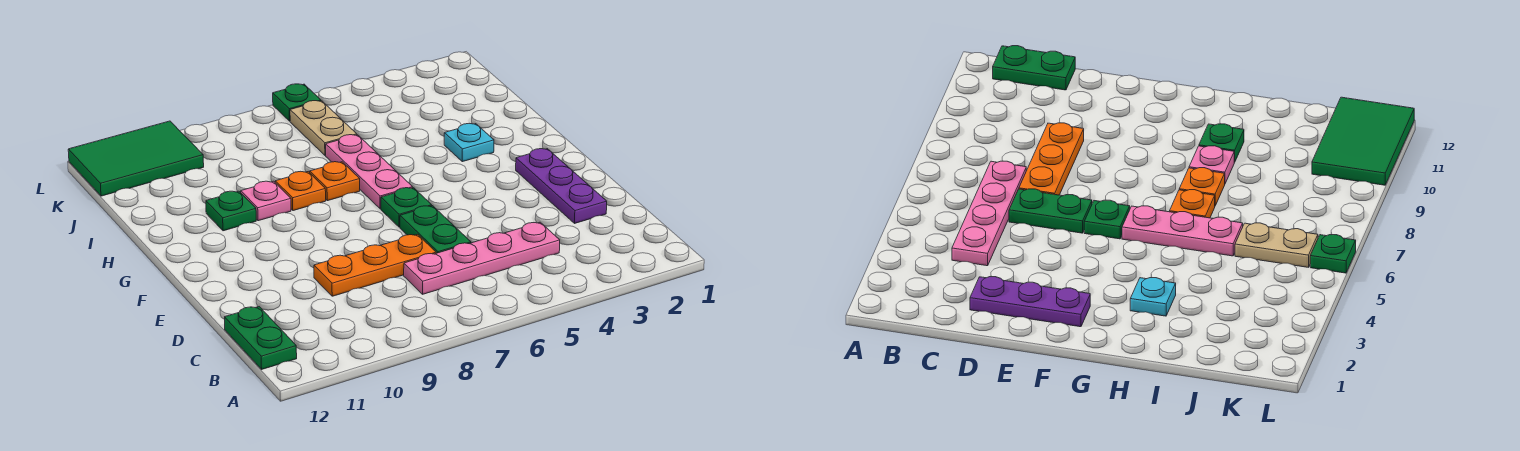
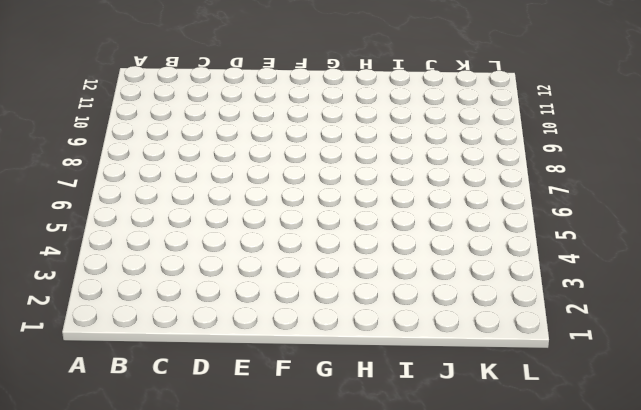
none -> green 1x2 plate [225,307,297,369]
none -> pink 1x4 plate [404,222,560,294]
none -> purple 1x3 plate [516,149,607,224]

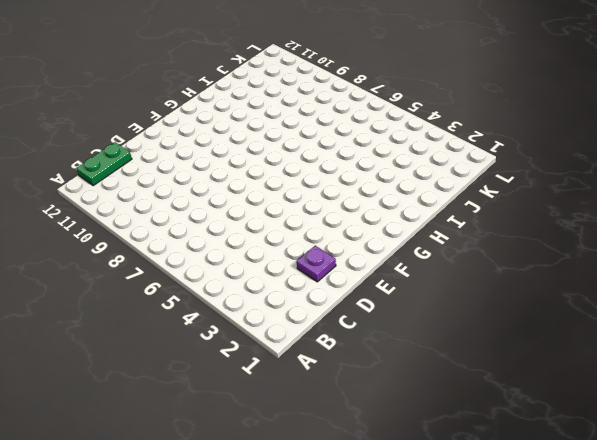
purple 1x1 plate [297,246,336,282] -> purple 1x3 plate [516,149,607,224]
none -> pink 1x4 plate [404,222,560,294]
none -> green 1x2 plate [400,206,471,253]
none -> orange 1x3 plate [314,234,436,296]

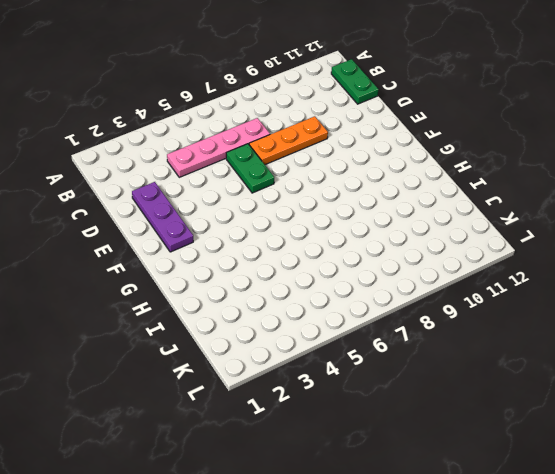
none -> green 1x1 plate [381,188,432,227]
none -> pink 1x3 plate [326,135,413,209]
none -> cyan 1x1 plate [444,123,494,162]

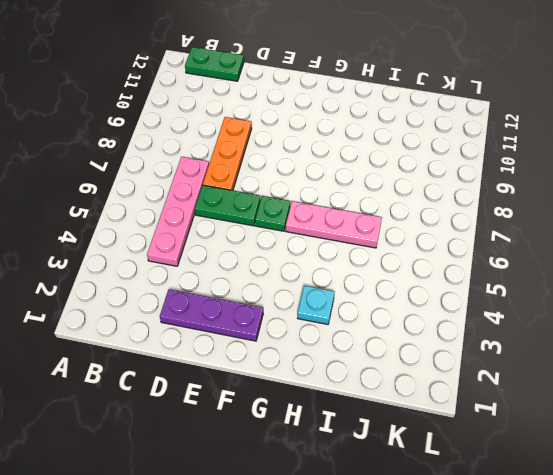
none -> orange 1x1 plate [310,162,360,201]
none -> orange 1x1 plate [275,171,326,211]
none -> pink 1x1 plate [241,181,291,221]

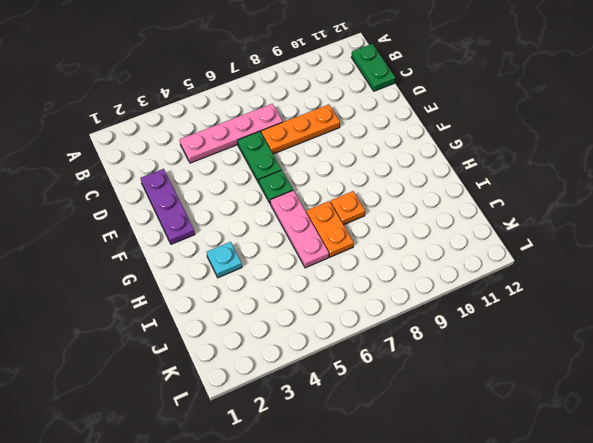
orange 1x2 plate [306,201,354,257] -> orange 1x1 plate [310,162,360,201]
none -> pink 1x1 plate [241,181,291,221]
none -> green 1x1 plate [206,191,256,231]
none -> tan 1x2 plate [290,101,357,155]

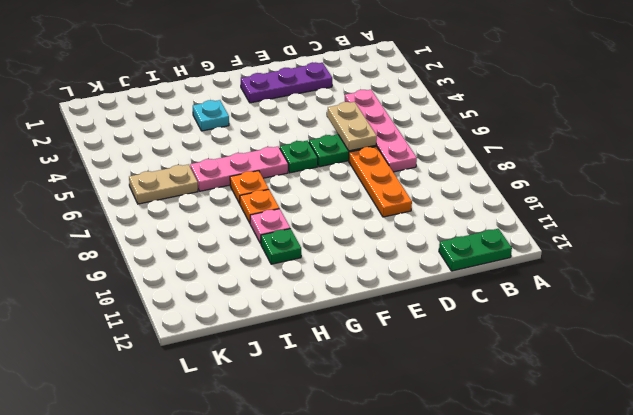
tan 1x2 plate [327,102,377,151] -> none
none -> green 2x3 tile [68,121,204,196]
none -> green 1x1 plate [273,84,321,121]

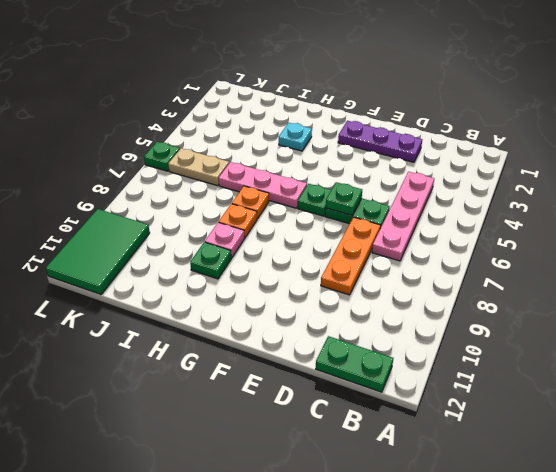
green 1x1 plate [326,182,362,215] -> none

